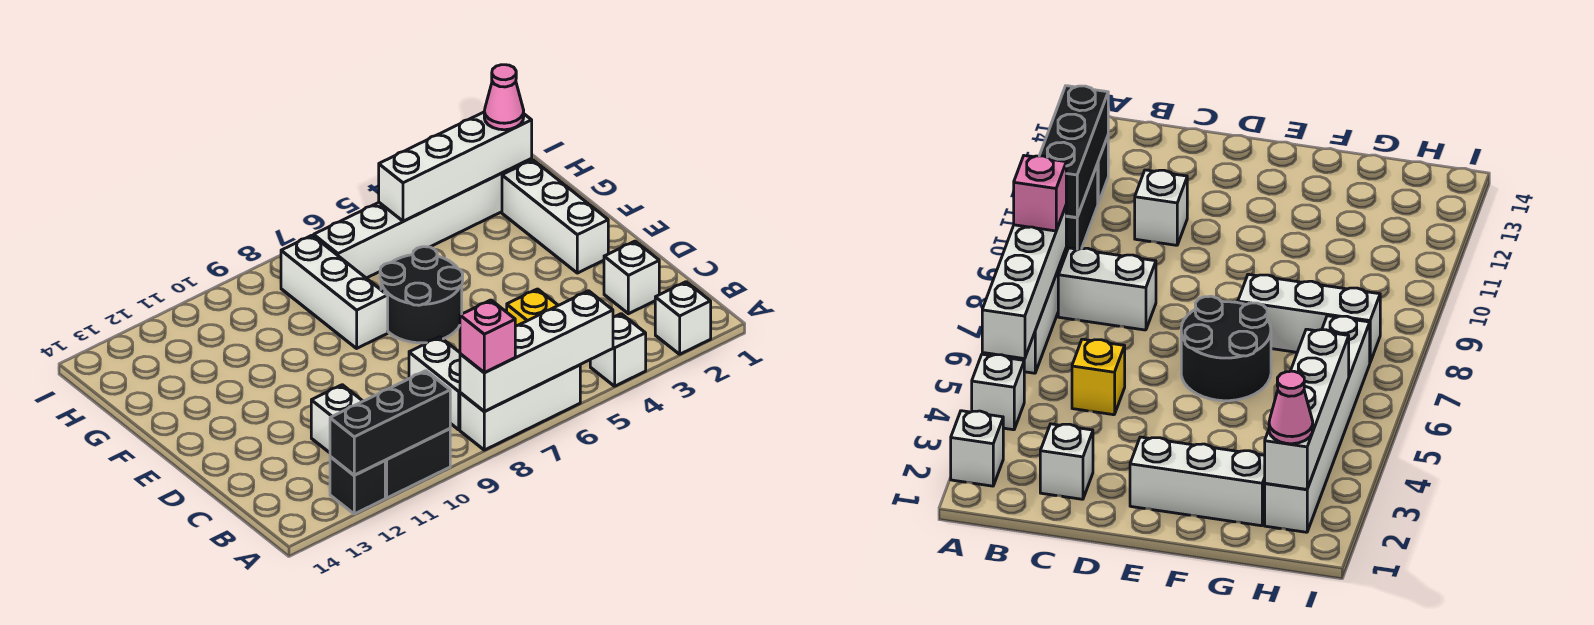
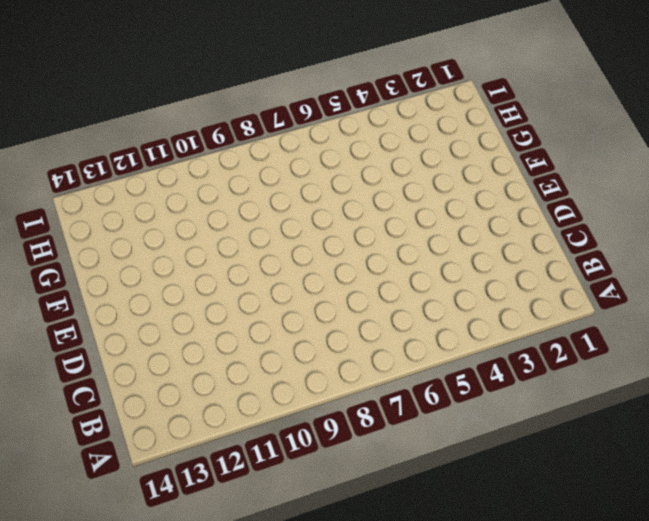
none -> white 1x1 brick [655,282,711,354]
none -> white 1x1 brick [590,314,646,386]
none -> white 1x3 brick [460,365,580,450]

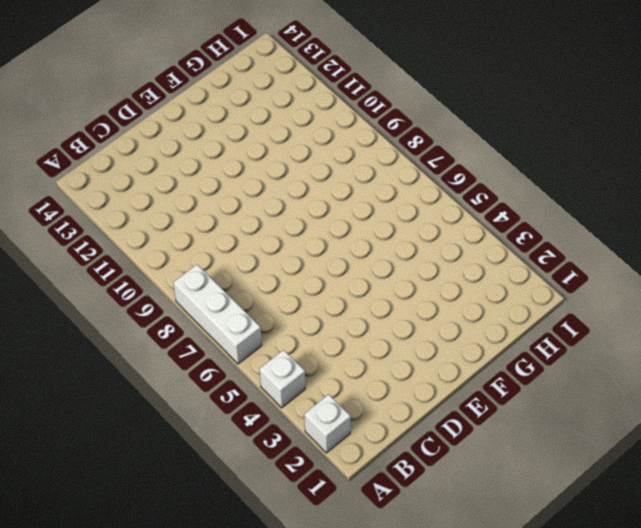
none -> black 1x2 brick [385,429,450,498]
none -> black 1x1 brick [330,457,385,514]
none -> white 1x2 brick [409,337,460,430]

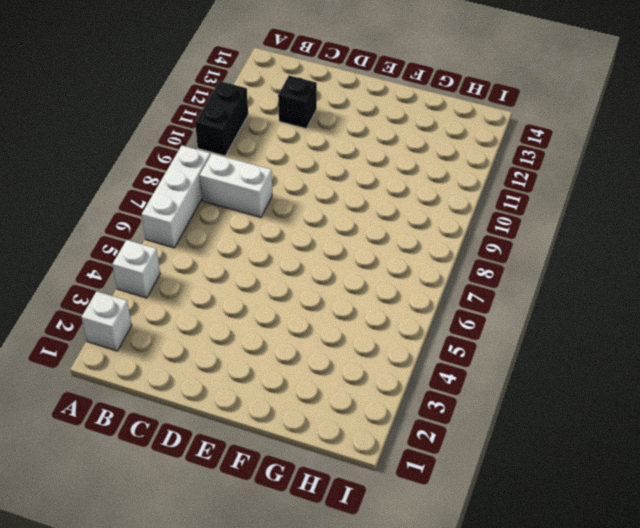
black 1x1 brick [278,76,317,129] -> black 1x1 brick moved to [330,457,385,514]
none -> white 1x1 brick [604,241,659,314]
none -> yellow 1x1 brick [507,289,558,326]
none -> white 1x1 brick [311,385,363,453]

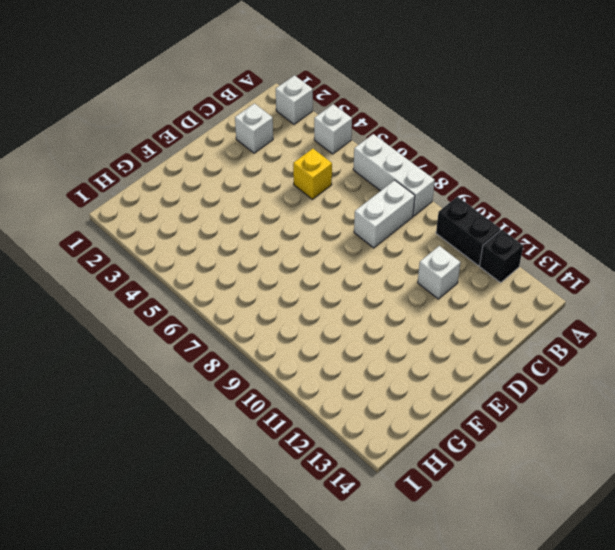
none -> white 1x3 brick [502,160,608,273]
none -> black 2x2 round brick [380,247,463,343]
none -> white 1x3 brick [281,235,388,348]

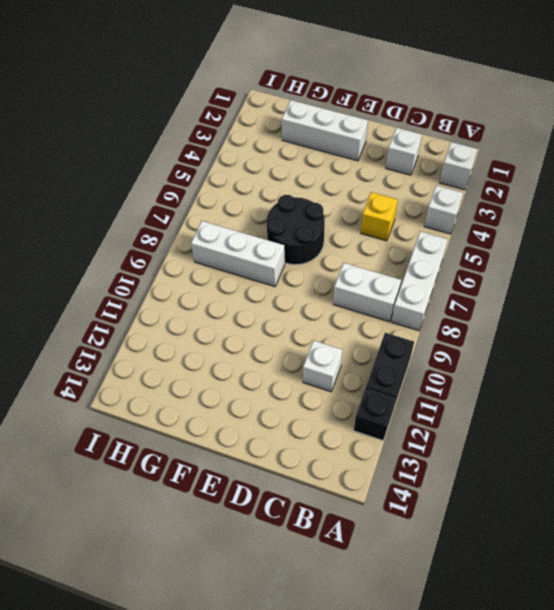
none -> white 1x6 brick [314,159,532,278]
none -> white 1x4 brick [460,291,613,411]
none -> black 1x3 brick [330,371,450,475]

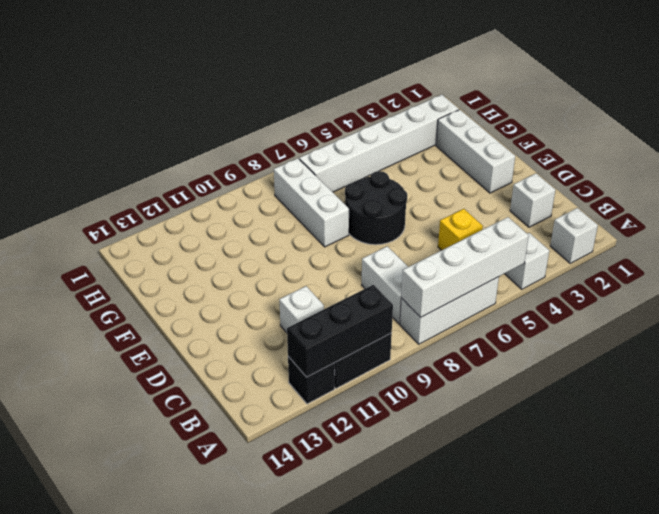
none -> white 1x4 brick [379,112,532,221]
none -> pink 1x1 brick [460,300,515,373]
none -> pink 1x1 cone [484,65,524,130]

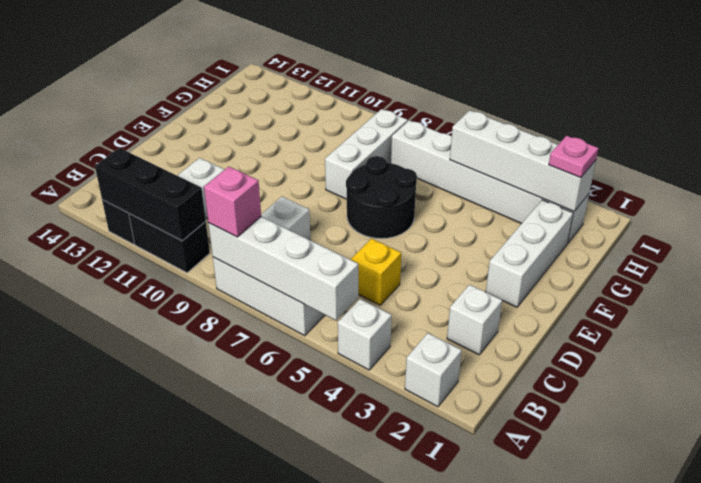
pink 1x1 plate [549,136,599,178] -> pink 1x1 cone [484,65,524,130]

